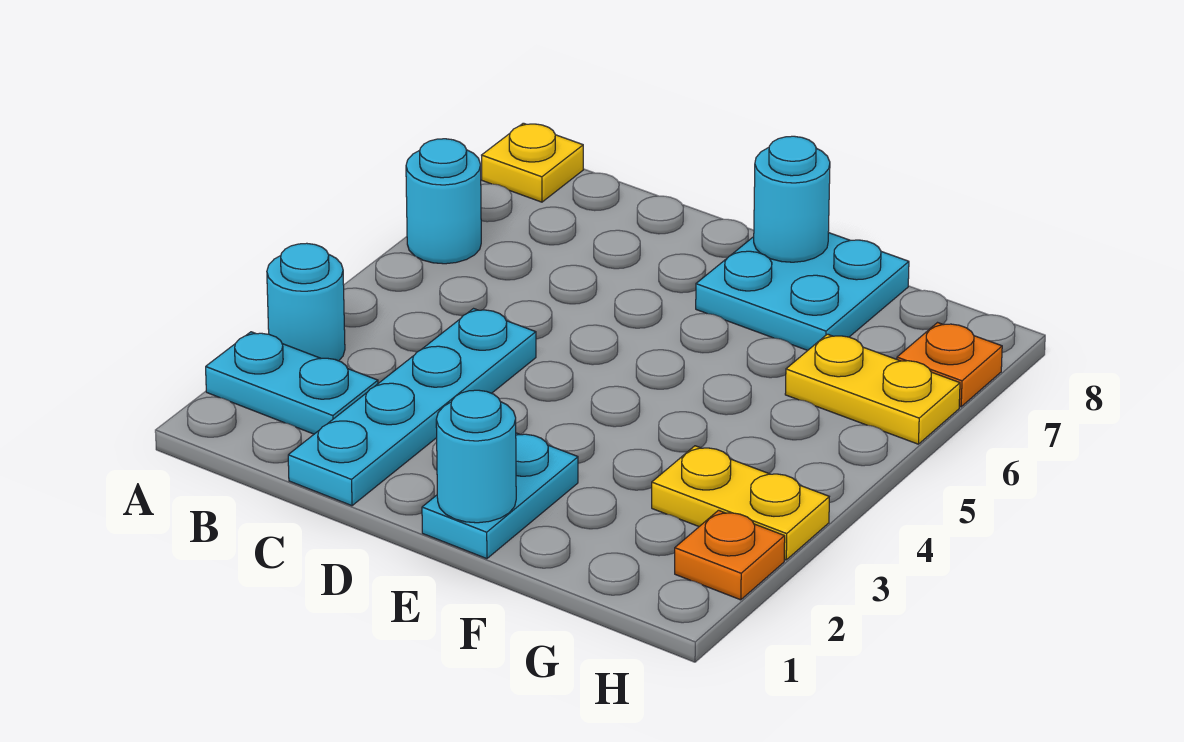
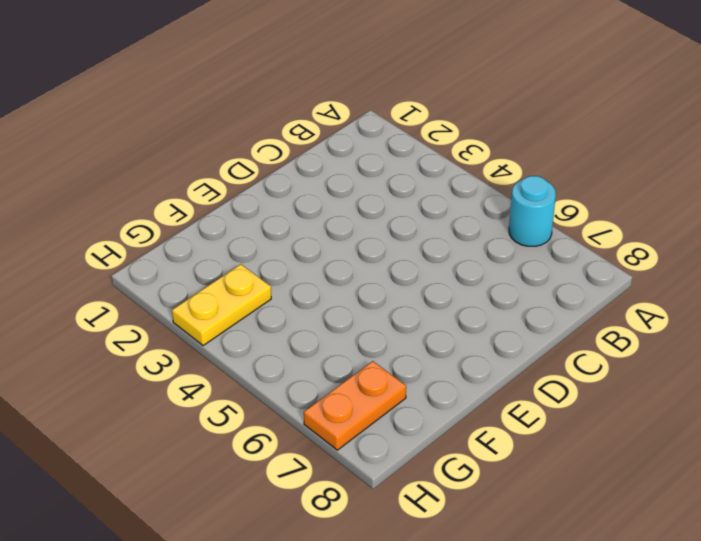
orange 1x2 plate [304,361,406,450] -> orange 1x1 plate [897,323,1002,407]
none -> cyan 1x2 plate [206,332,378,434]
none -> cyan 1x1 round brick [267,243,345,361]
none -> yellow 1x1 plate [482,123,583,202]

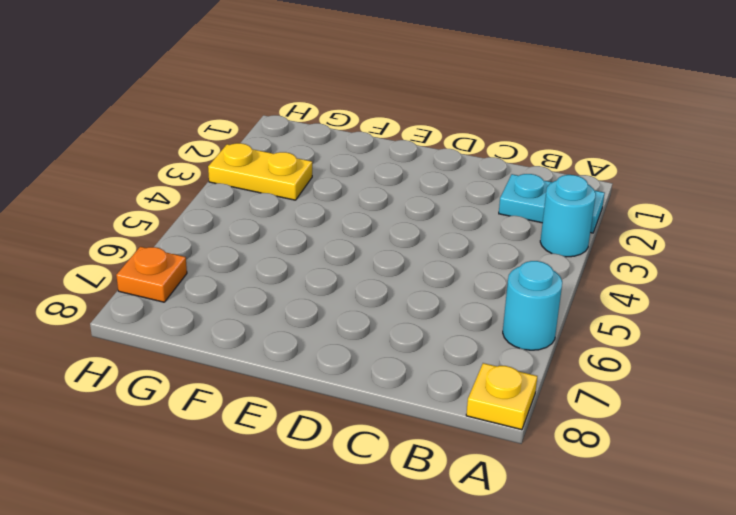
none -> cyan 1x4 plate [288,309,536,506]
none -> cyan 1x2 plate [422,433,578,559]
none -> cyan 2x2 plate [696,233,909,350]

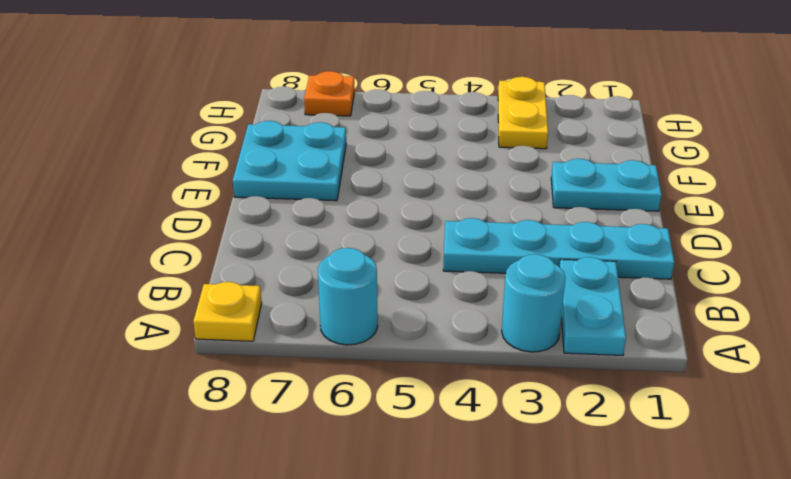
none -> yellow 1x2 plate [785,334,960,444]
none -> orange 1x1 plate [675,510,785,600]
none -> cyan 1x1 round brick [436,390,516,523]

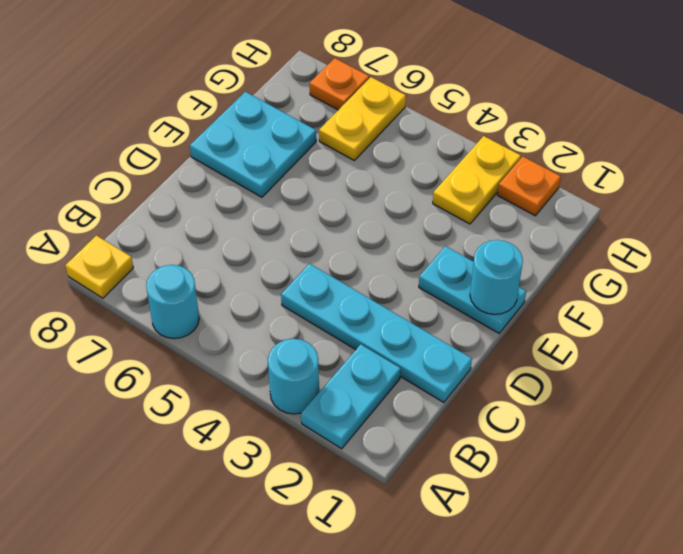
none -> cyan 1x1 round brick [754,136,830,262]

